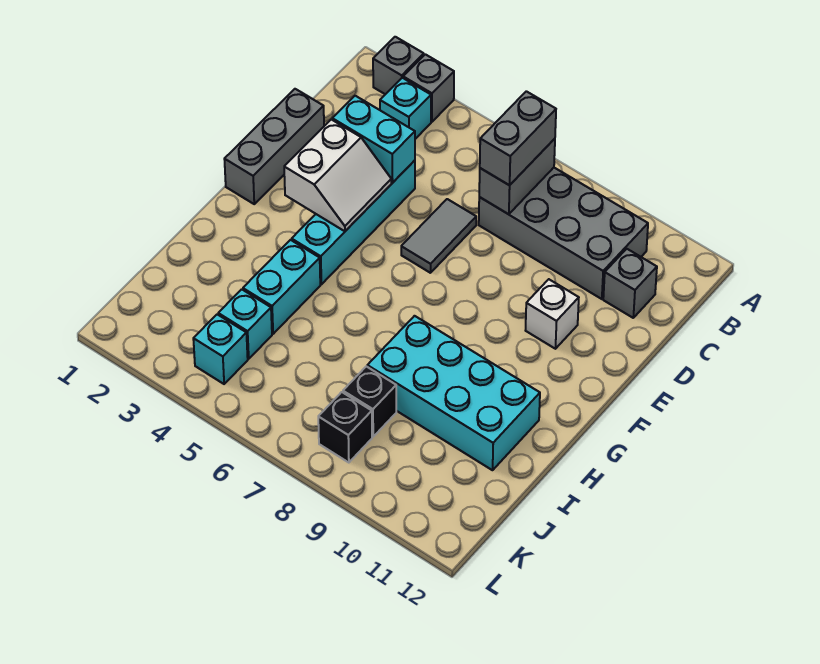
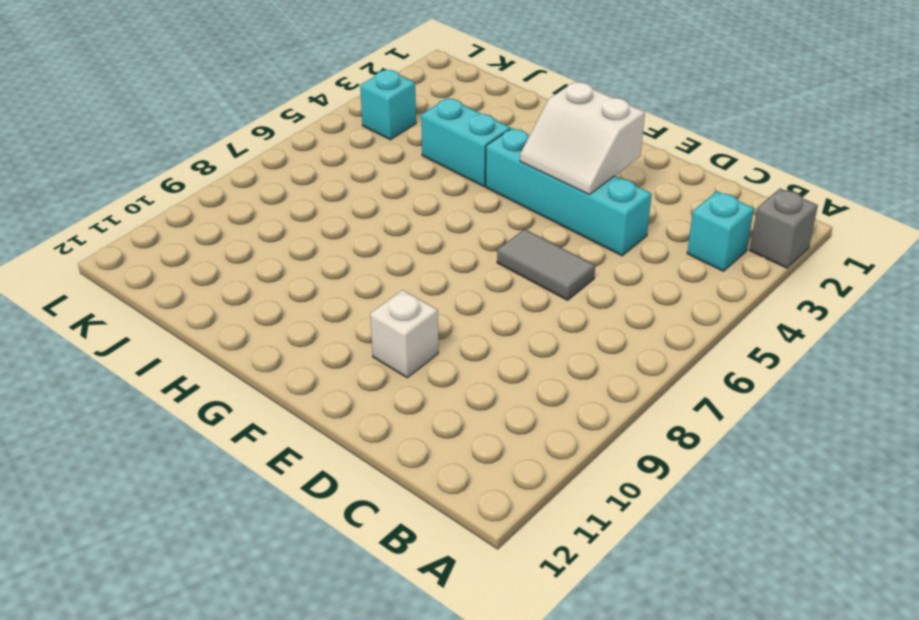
none -> grey 1x1 brick [403,54,454,122]
none -> grey 2x4 brick [479,168,648,299]
none -> grey 1x1 brick [603,249,657,318]

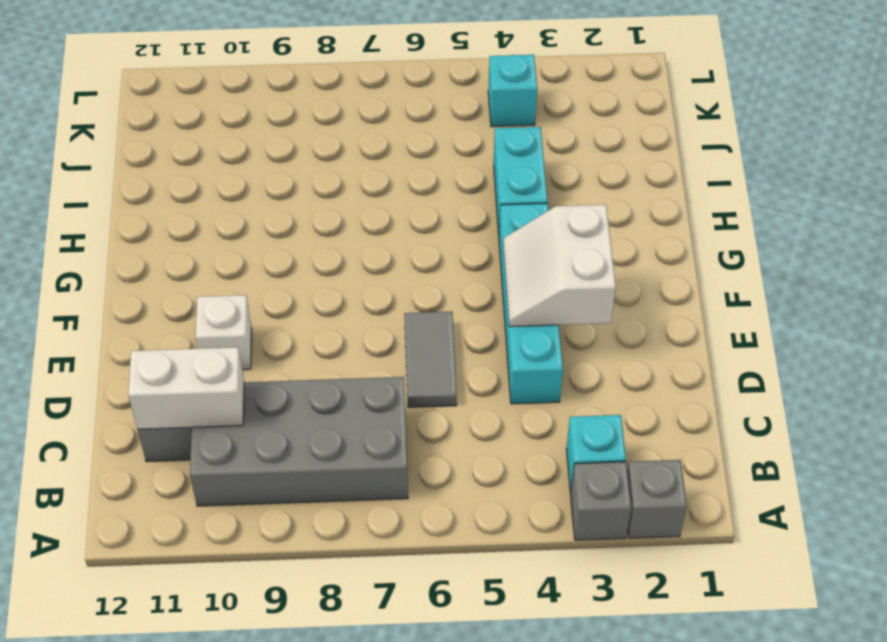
white 1x2 brick [128,347,244,429] -> none
none -> grey 1x3 brick [224,89,324,204]
none -> cyan 2x4 brick [367,316,540,470]
none -> cyan 1x1 brick [218,289,272,359]

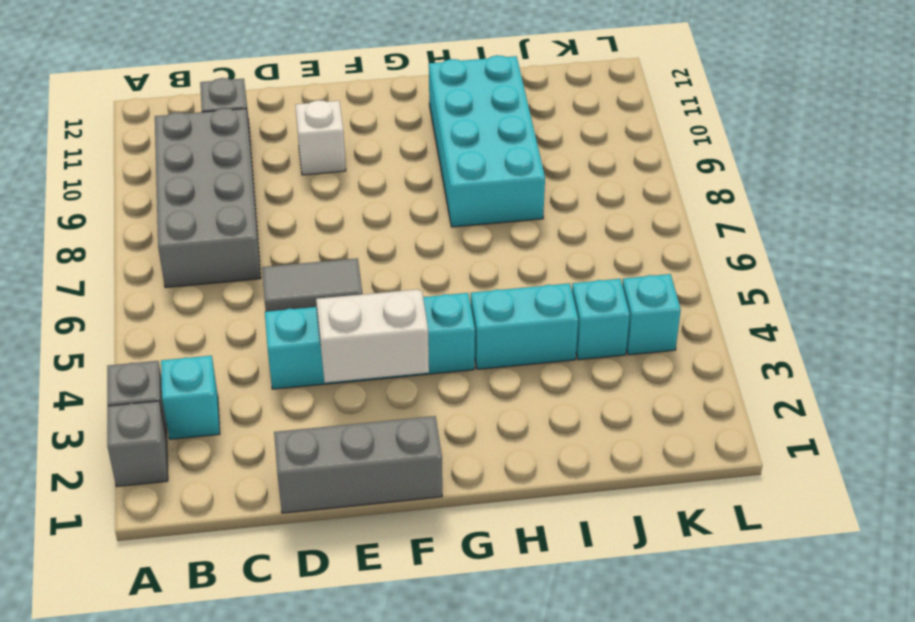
none -> black 1x1 brick [343,366,396,437]
none -> black 1x1 brick [318,392,372,463]
none -> grey 1x2 brick [479,139,555,214]

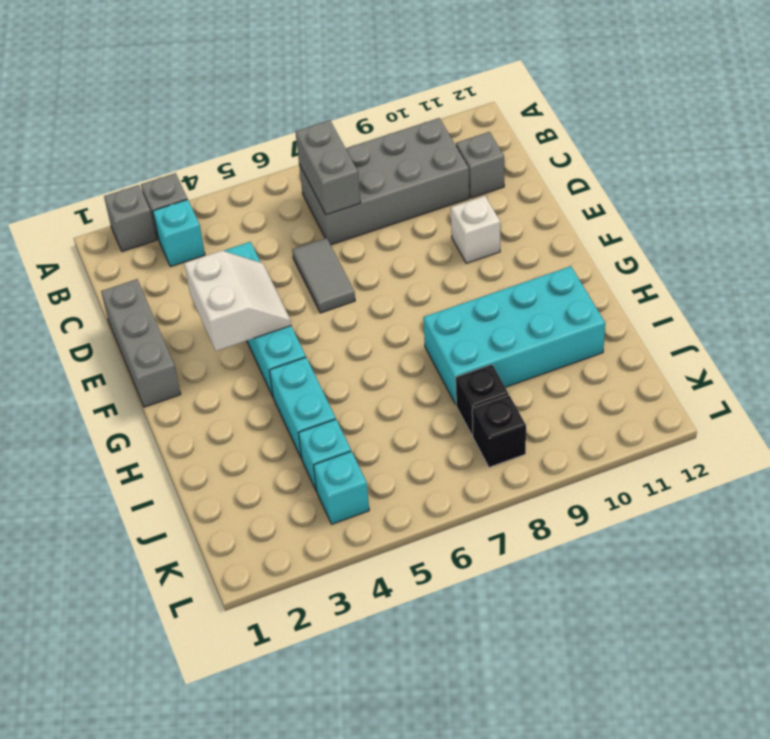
none -> cyan 1x2 brick [332,96,415,183]
none -> grey 1x2 brick [480,91,556,185]

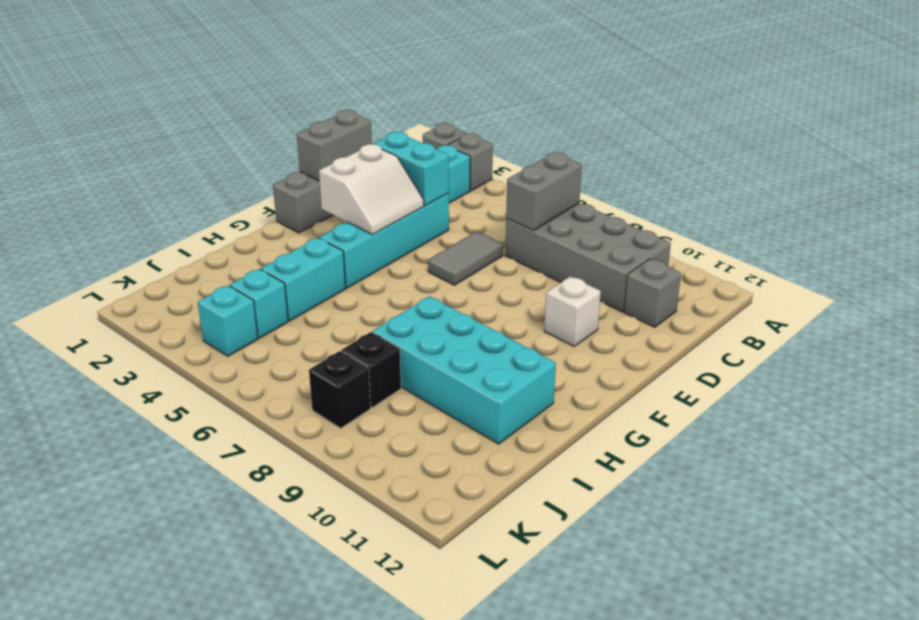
grey 1x2 brick [297,110,372,181] -> grey 1x2 brick moved to [480,91,556,185]

